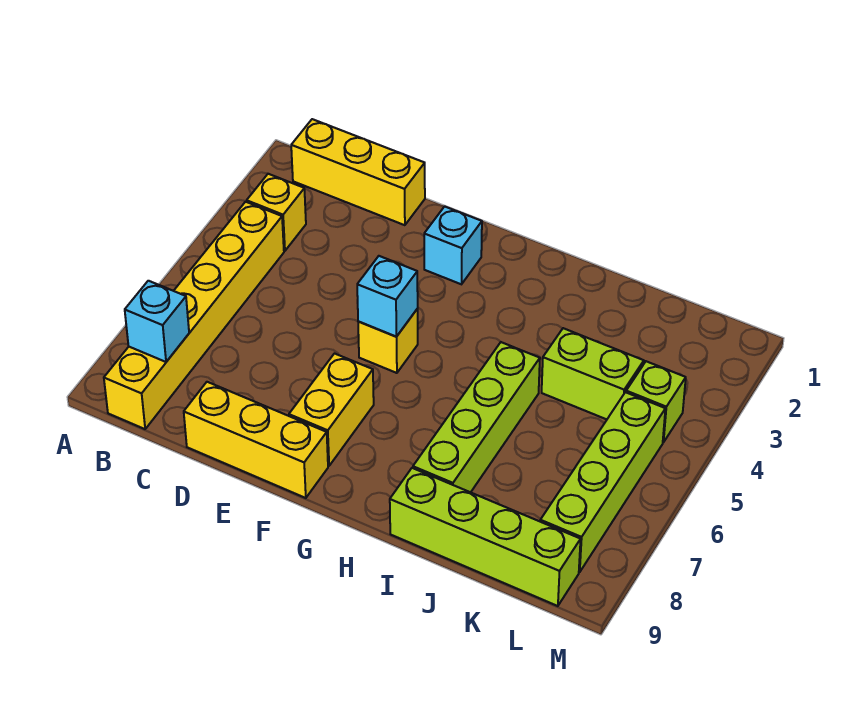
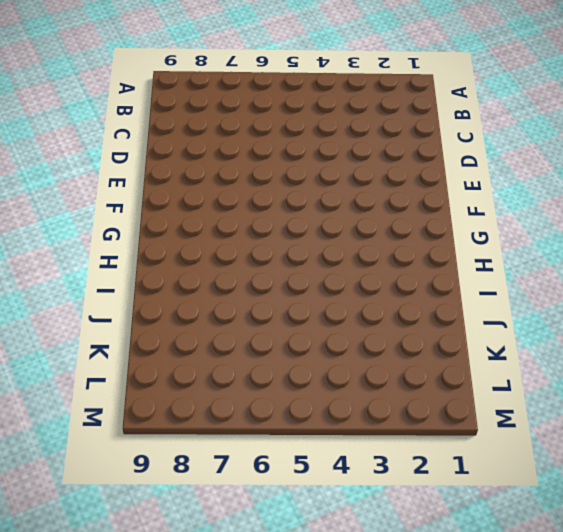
none -> yellow 1x3 brick [291,119,425,225]
none -> yellow 1x1 brick [247,174,306,251]
none -> yellow 1x6 brick [104,202,284,429]

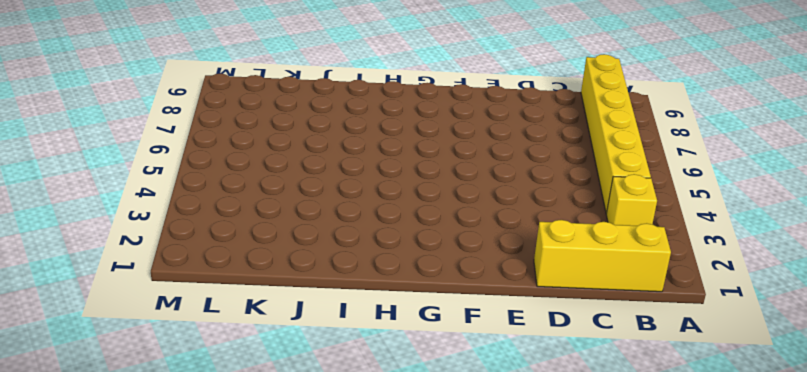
none -> yellow 1x3 brick [184,382,328,498]
none -> cyan 1x1 brick [424,206,482,284]
none -> yellow 1x1 brick [358,309,418,373]

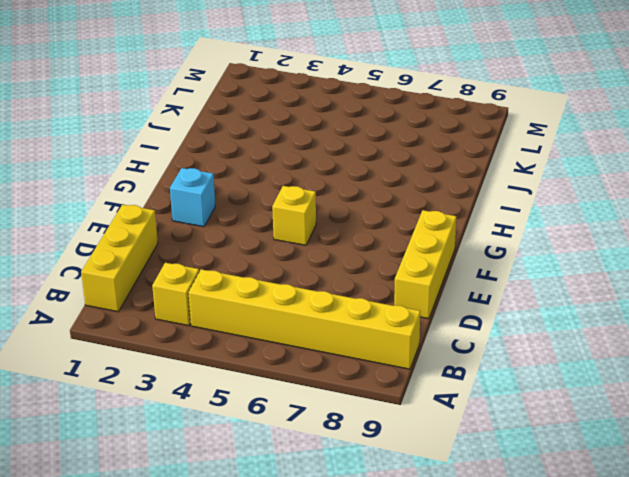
none -> yellow 1x2 brick [289,354,374,466]
none -> lime 1x4 brick [413,342,540,492]
none -> lime 1x4 brick [390,468,581,606]

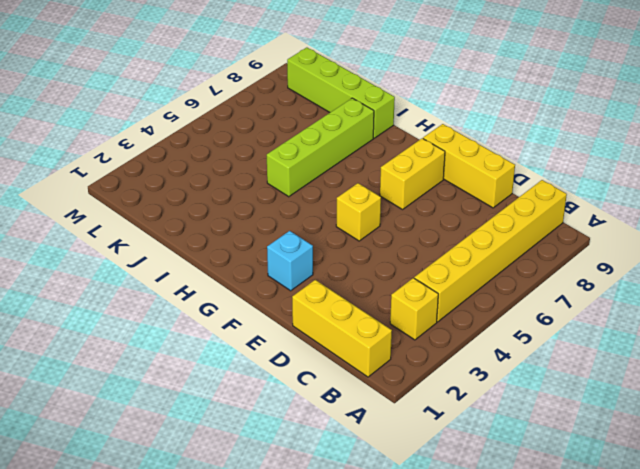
none -> lime 1x2 brick [542,328,644,419]
none -> lime 1x1 brick [626,361,686,442]
none -> lime 1x4 brick [540,392,665,572]

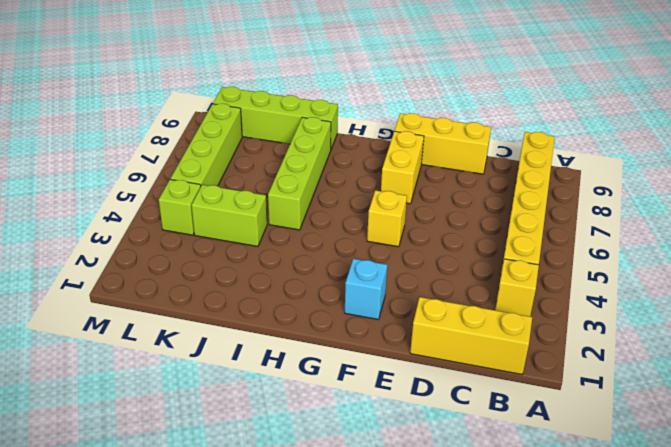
none -> cyan 1x1 brick [125,281,189,362]
none -> cyan 1x1 brick [357,256,418,337]

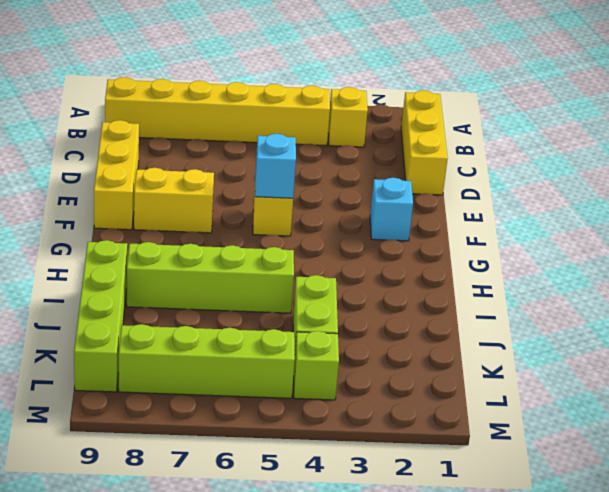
none -> cyan 1x1 brick [125,281,189,362]

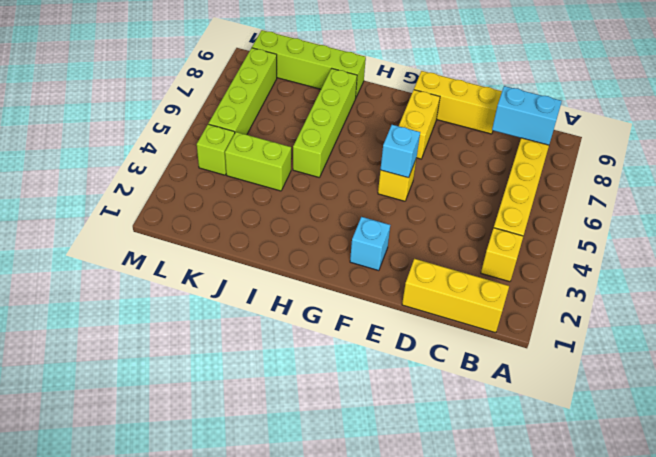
cyan 1x2 brick [492,86,562,145] -> cyan 1x1 brick [125,281,189,362]

